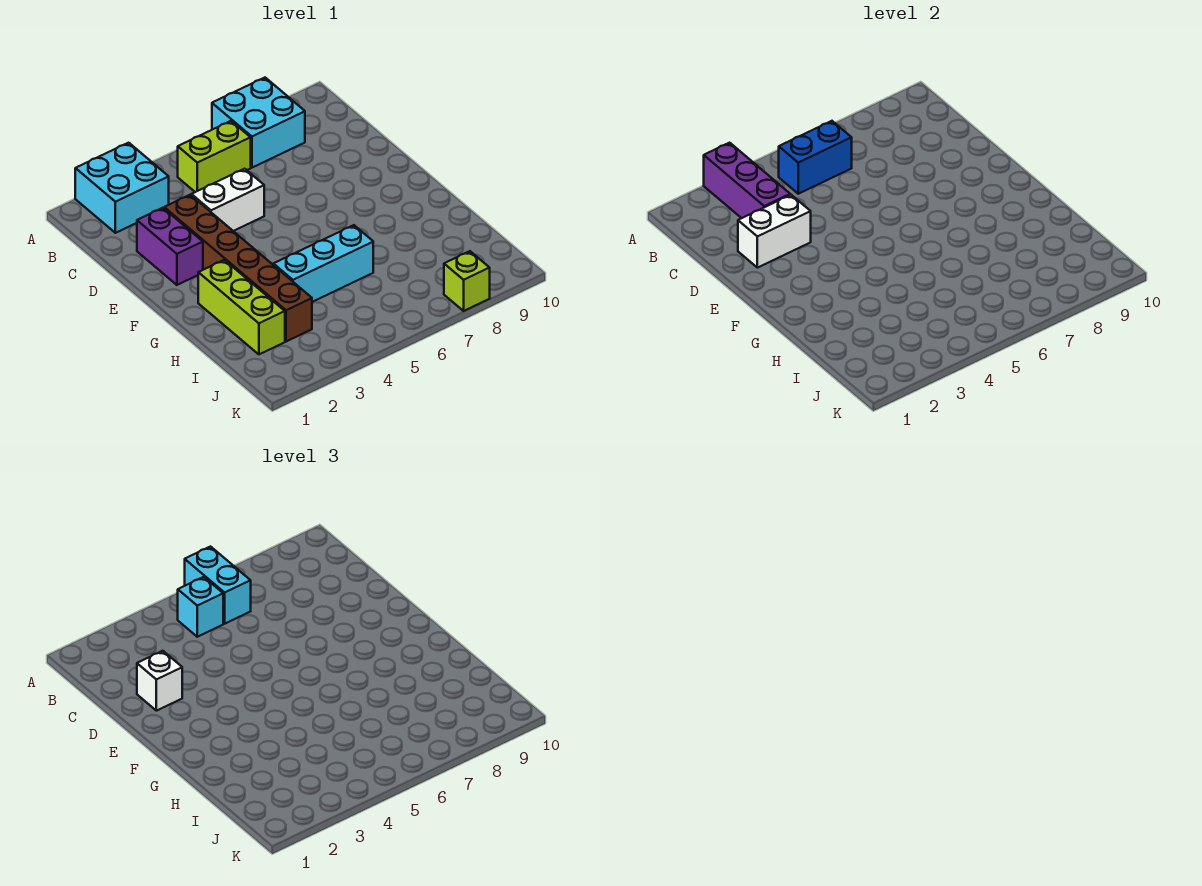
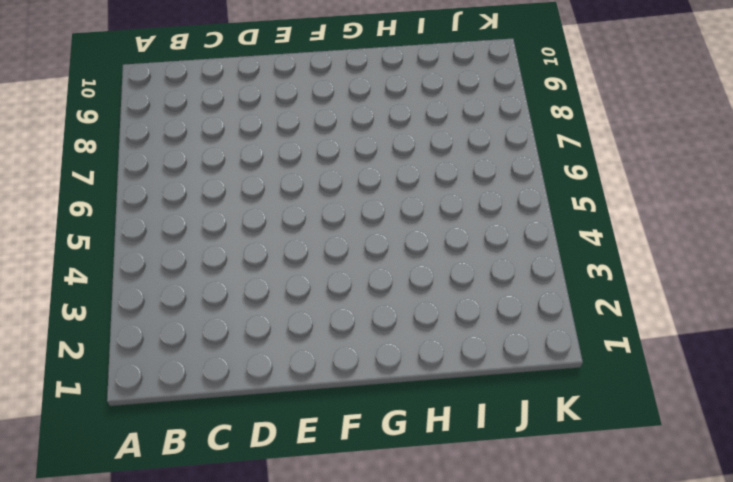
none -> cyan 2x2 brick [75,143,169,233]
none -> cyan 2x2 brick [212,78,305,168]
none -> lime 1x2 brick [178,121,251,192]

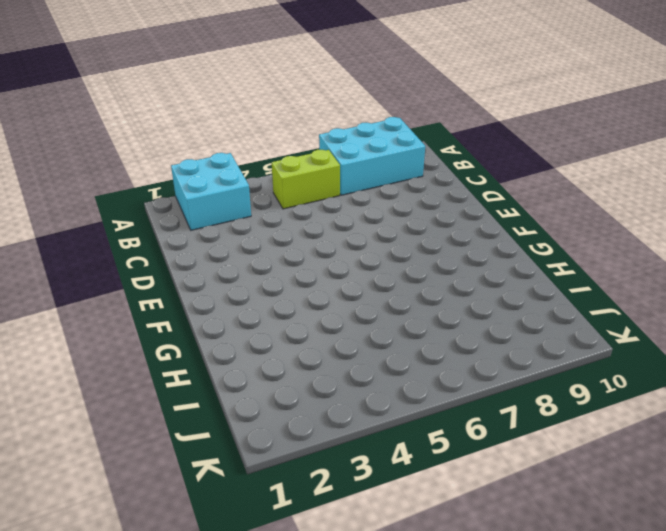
cyan 2x3 brick [319,117,425,195] -> cyan 2x2 brick [212,78,305,168]
none -> purple 1x2 brick [137,208,203,285]
none -> brown 1x6 brick [164,195,312,342]
none -> white 1x2 brick [191,169,264,231]

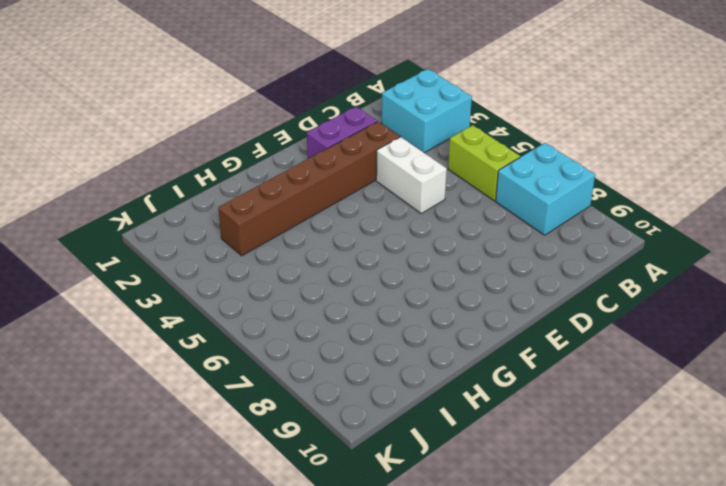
none -> lime 1x3 brick [198,260,285,354]
none -> cyan 1x3 brick [273,225,373,302]
none -> lime 1x1 brick [444,251,490,311]

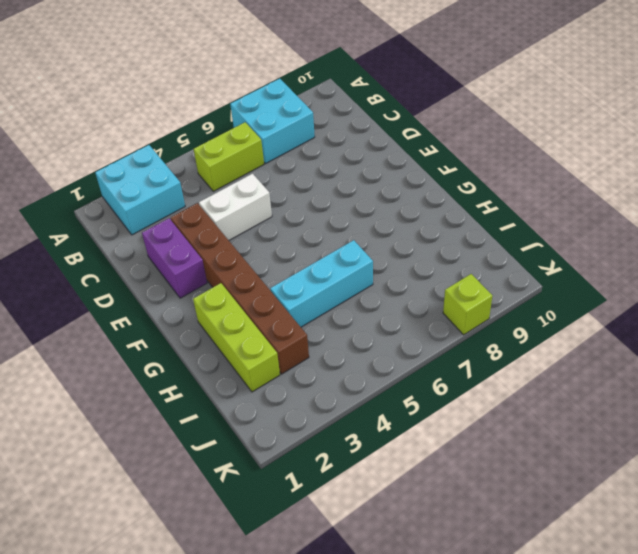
none -> purple 1x3 brick [704,143,790,218]
none -> blue 1x2 brick [779,121,852,194]
none -> white 1x2 brick [738,195,811,268]

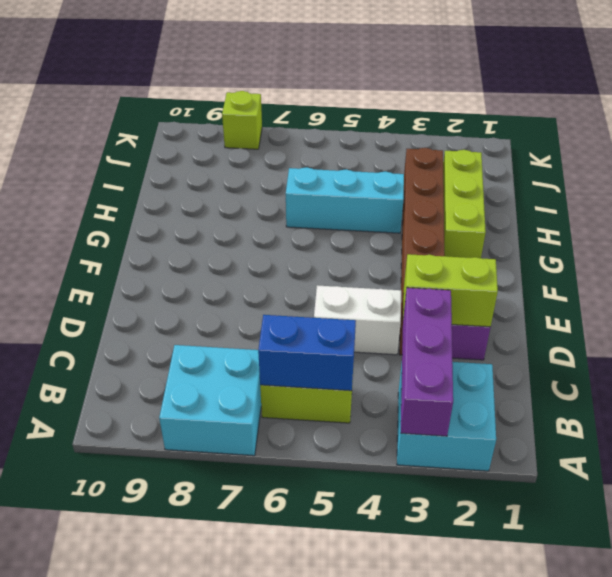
lime 1x2 brick [403,254,498,327] -> white 1x2 brick [738,195,811,268]
none -> cyan 1x2 brick [185,547,251,624]
none -> cyan 1x1 brick [178,577,223,637]
none -> white 1x1 brick [137,651,182,711]

